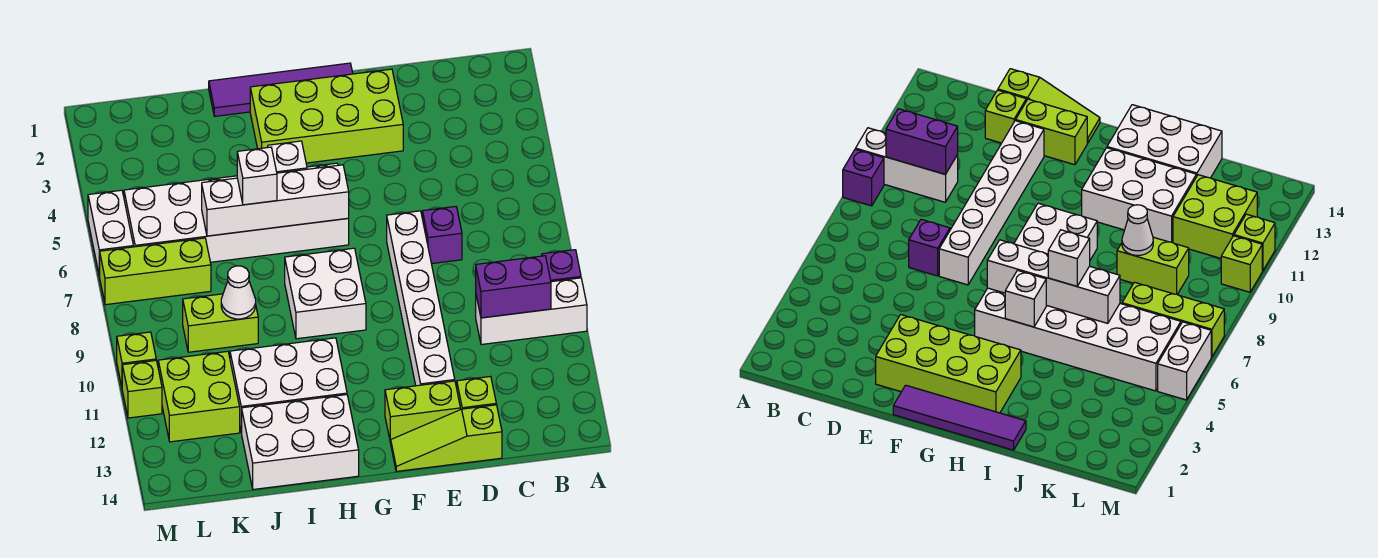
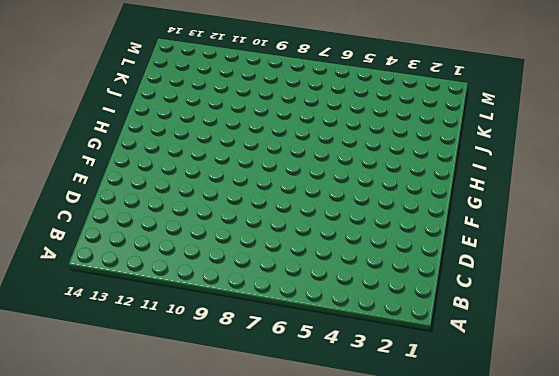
none -> purple 1x1 brick [542,250,581,282]
none -> white 1x3 brick [476,278,587,345]
none -> purple 1x1 brick [422,206,462,264]

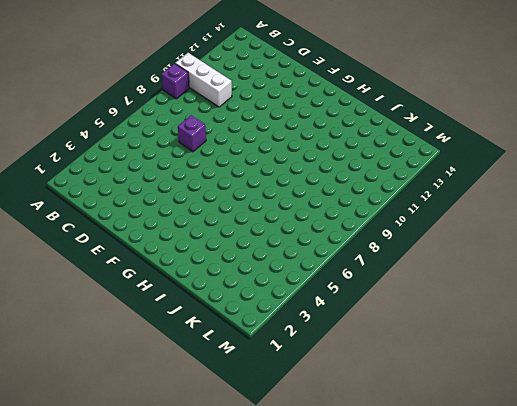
none -> lime 1x1 brick [457,376,496,410]
none -> lime 1x3 slope [391,405,502,471]
none -> lime 2x4 brick [250,69,403,163]

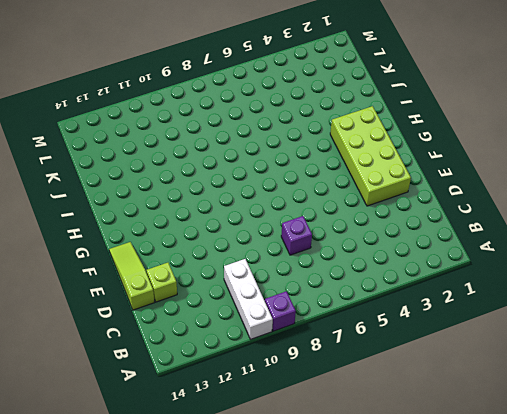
none -> white 1x6 brick [387,211,455,386]
none -> lime 1x2 brick [385,381,460,443]
none -> purple 1x4 tile [209,63,353,116]

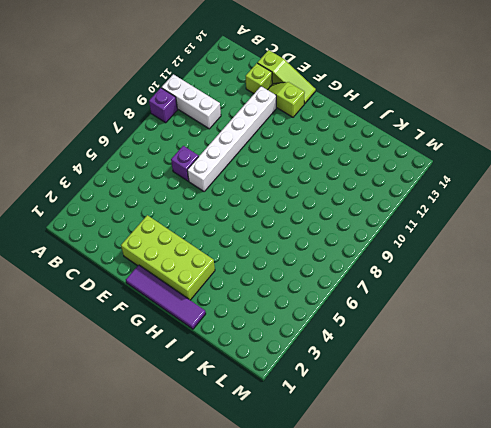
lime 1x2 slope [268,82,305,117] -> lime 1x2 brick [385,381,460,443]
none -> white 2x6 brick [124,163,349,262]
none -> white 2x2 brick [285,248,366,339]
none -> white 2x3 brick [230,338,347,433]

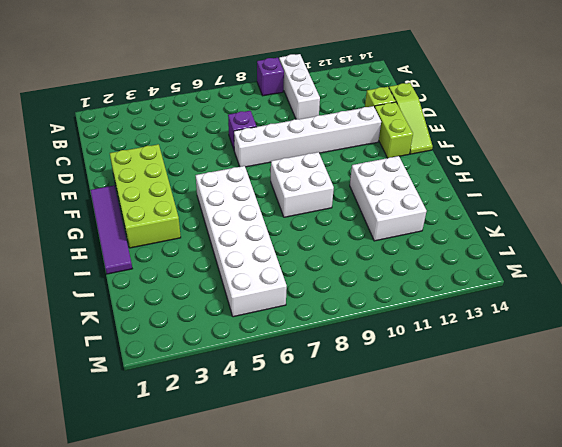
none -> white 2x3 brick [242,395,359,490]
none -> lime 1x2 brick [183,294,258,352]
none -> lime 1x3 brick [100,238,211,305]

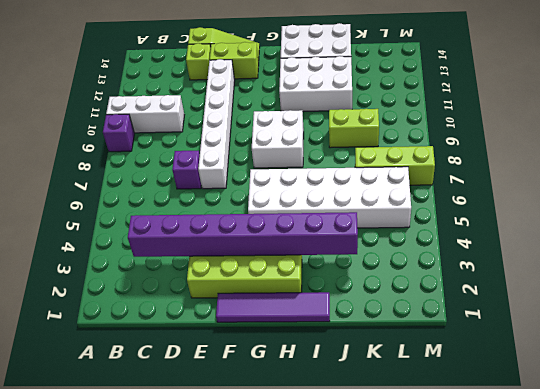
purple 1x8 brick [128,212,358,257] -> none
none -> lime 2x2 brick [158,351,240,442]
none -> white 1x2 brick [88,190,133,276]
none -> lime 1x1 brick [117,332,156,386]

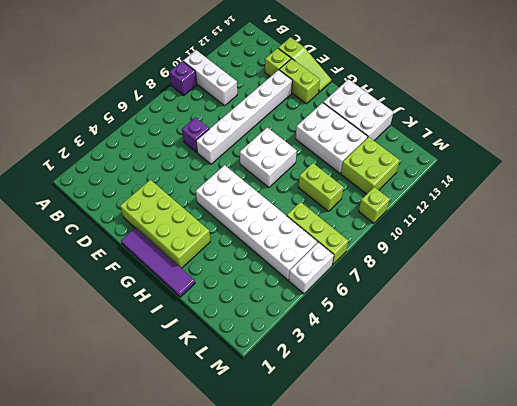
none -> lime 1x1 brick [122,360,162,418]
none -> purple 1x2 brick [476,256,551,318]
none -> white 1x4 brick [202,165,349,236]

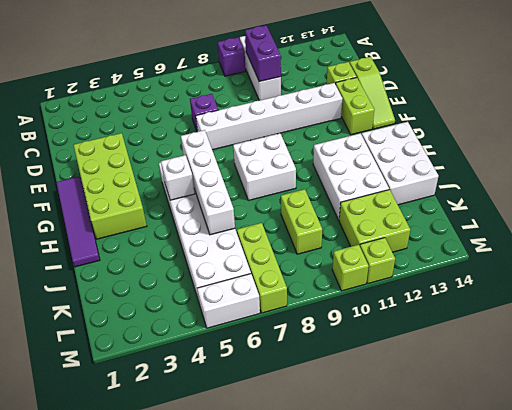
none -> white 1x1 cone [221,266,256,319]
none -> white 1x1 brick [237,147,277,205]

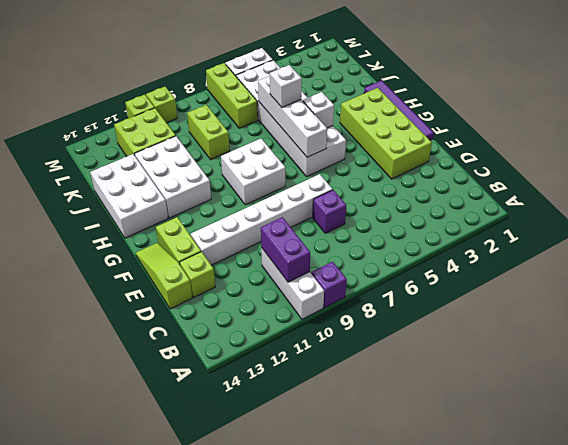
none -> white 1x1 cone [221,266,256,319]

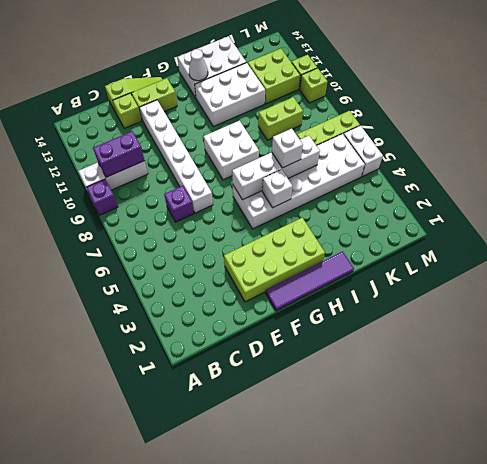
white 1x1 cone [189,49,208,81] -> white 1x1 cone moved to [221,266,256,319]

